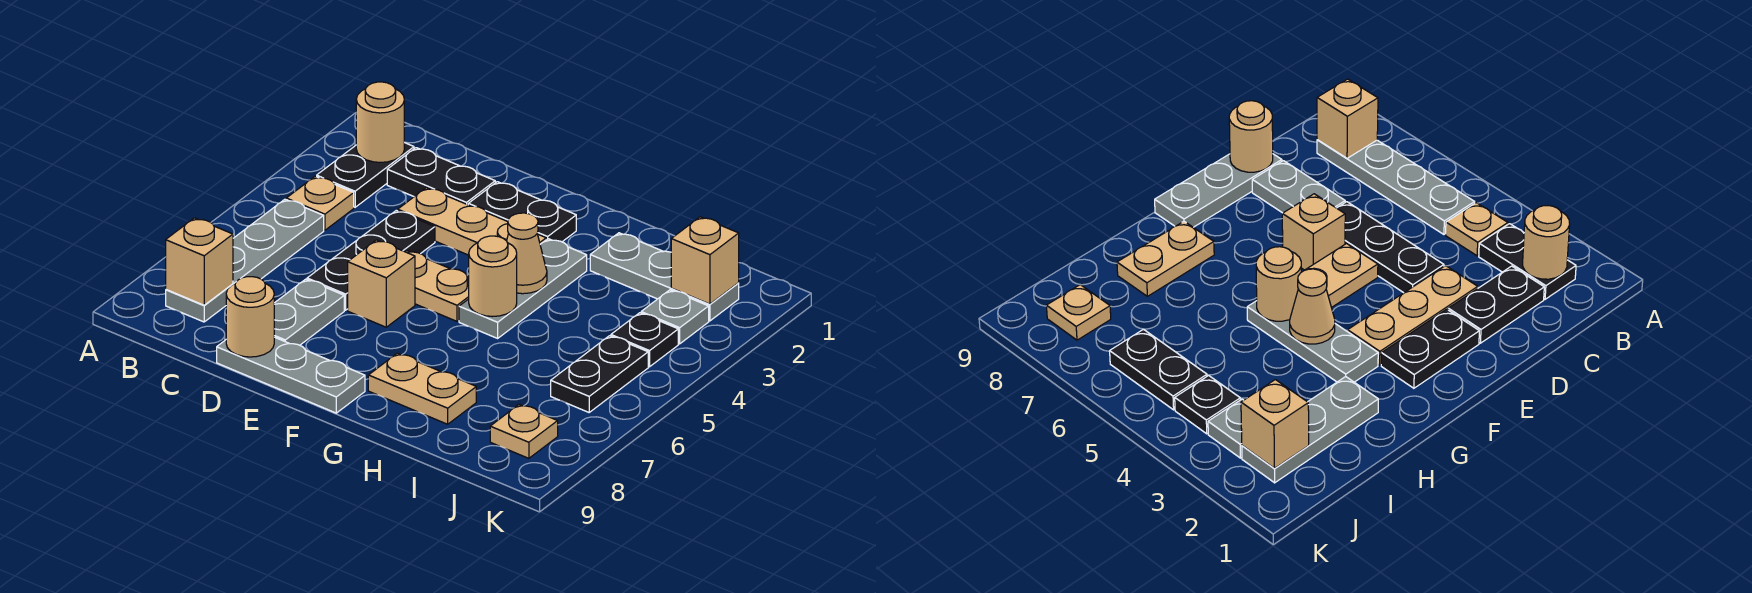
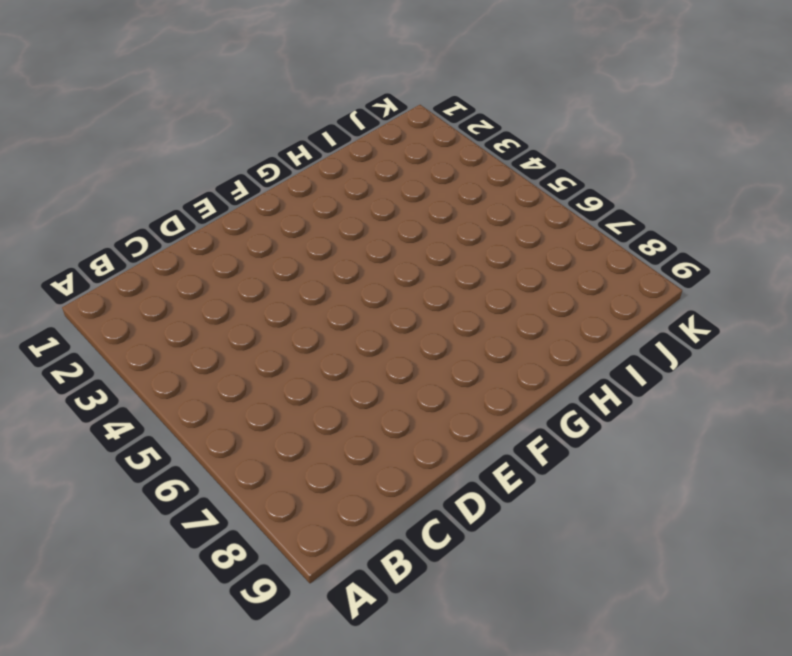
none -> black 1x2 plate [317,143,414,207]
none -> tan 1x1 plate [286,176,354,230]
none -> grey 1x4 plate [166,199,324,322]

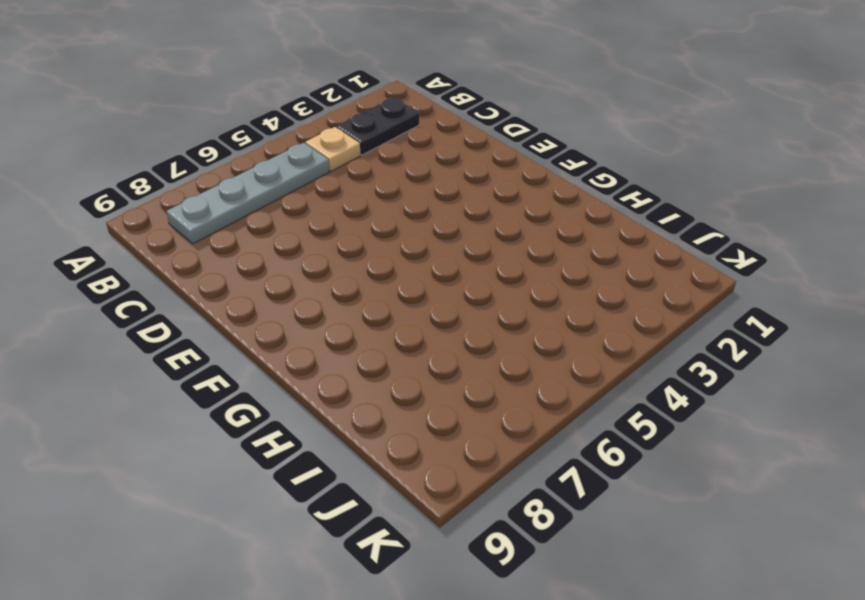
none -> black 1x2 plate [387,148,495,205]
none -> tan 1x3 plate [398,188,546,255]
none -> black 1x3 plate [307,210,435,310]

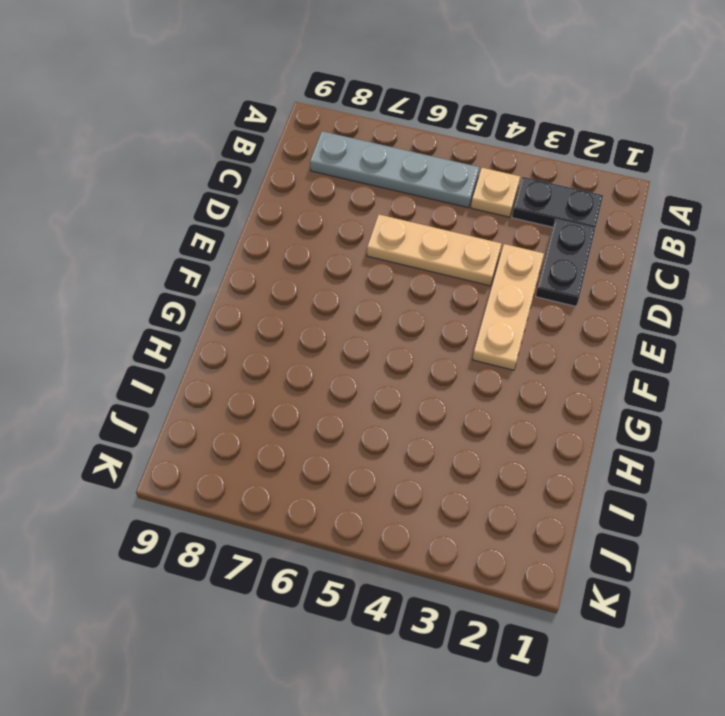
tan 1x3 plate [367,215,501,286] -> black 1x3 plate [307,210,435,310]
none -> grey 1x2 plate [274,279,344,345]
none -> grey 1x3 plate [217,337,365,413]
none -> black 1x2 plate [468,182,576,242]

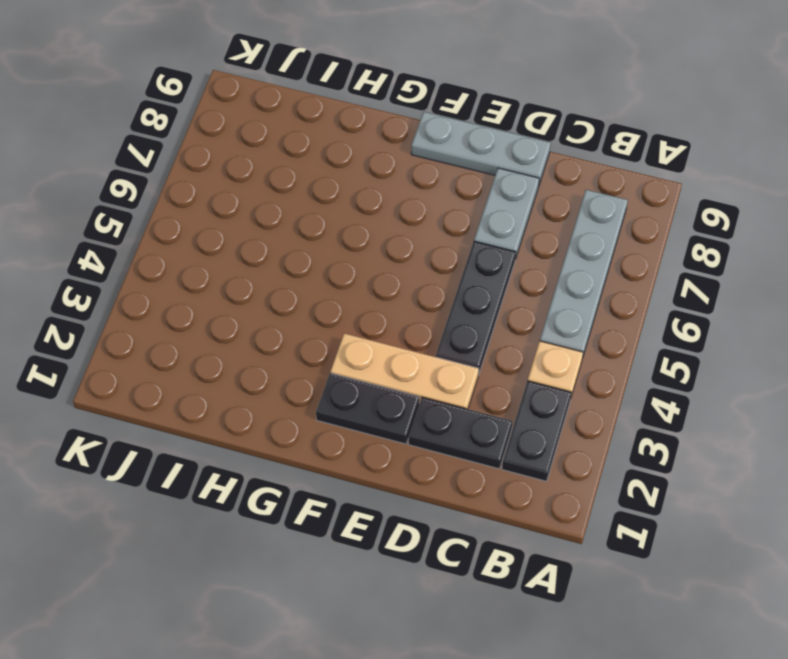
none -> tan 1x2 plate [405,250,469,321]
none -> tan 1x1 brick [348,240,415,327]
none -> grey 1x3 plate [459,239,587,338]

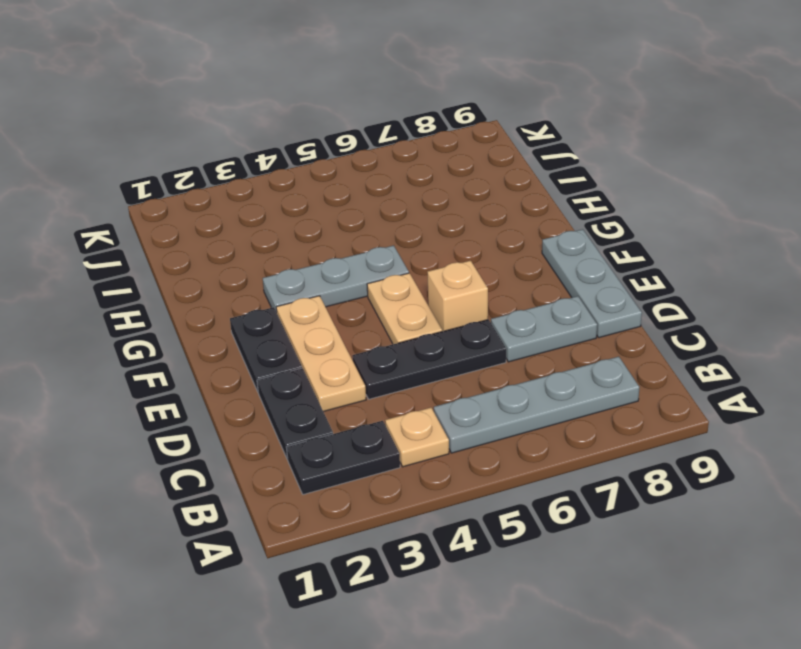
none -> tan 1x2 plate [368,353,476,424]
none -> grey 1x3 plate [590,233,739,321]
none -> grey 1x1 plate [641,290,709,344]

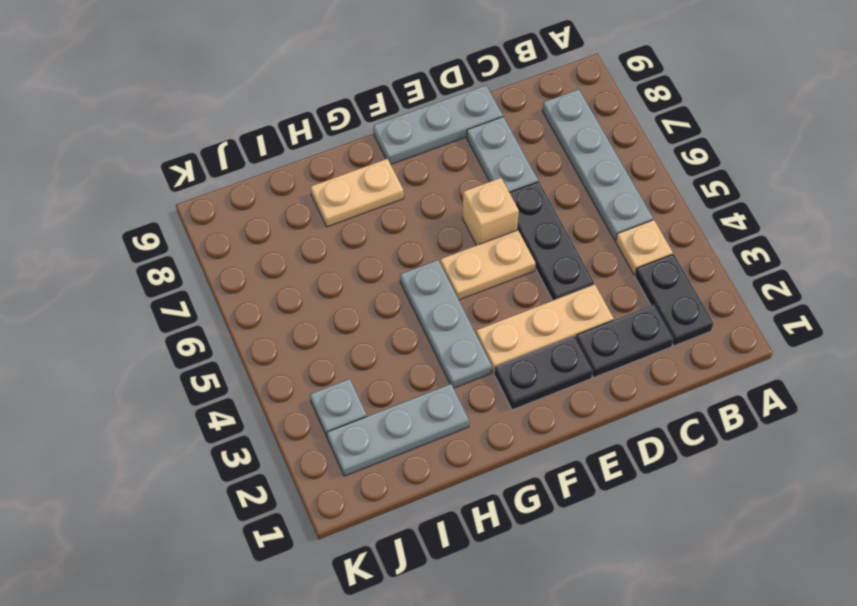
none -> black 1x1 plate [611,313,678,367]
none -> black 1x2 plate [551,336,648,412]
none -> tan 1x1 plate [490,405,558,458]

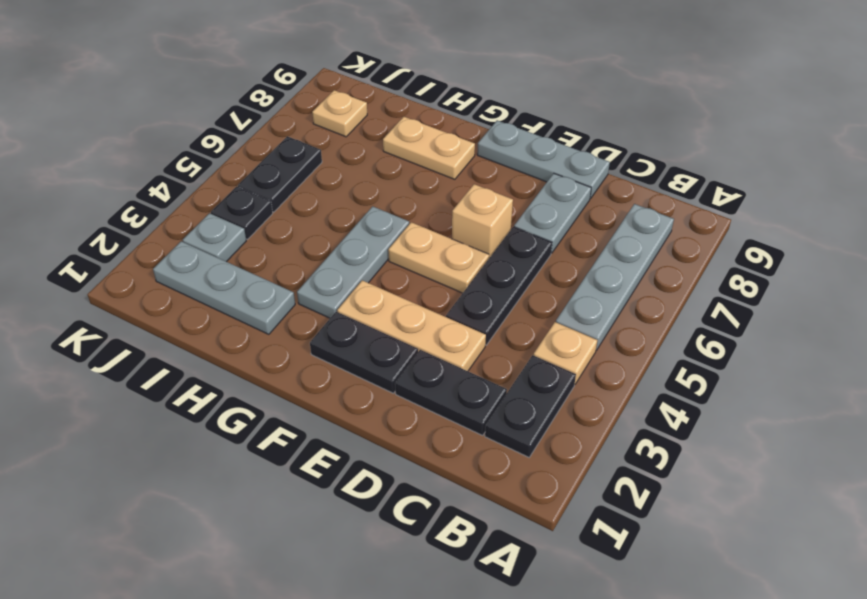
none -> tan 1x1 round brick [356,82,404,162]
none -> tan 1x1 brick [166,218,233,305]
none -> tan 1x1 round brick [226,277,274,357]

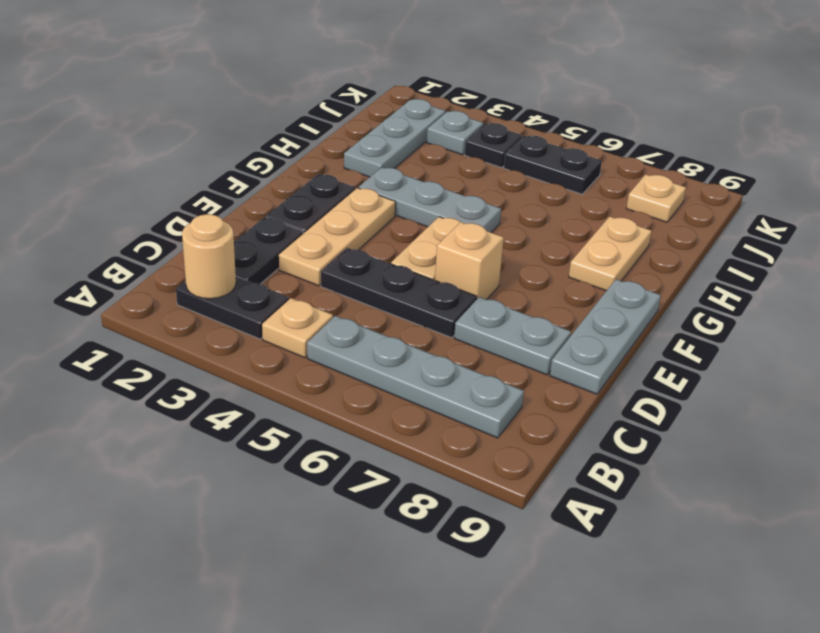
none -> tan 1x1 brick [166,218,233,305]
none -> tan 1x1 round brick [226,277,274,357]
none -> tan 1x1 cone [507,213,547,294]

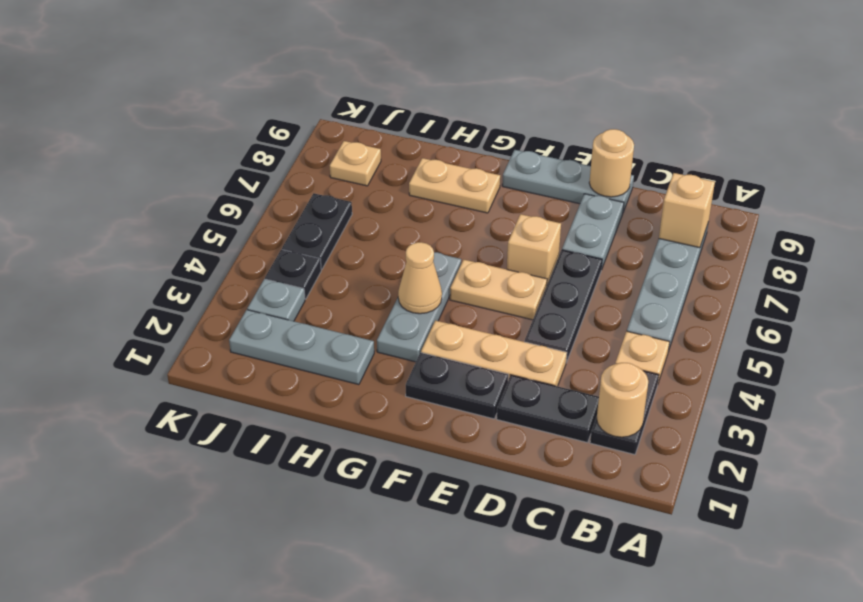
none -> tan 1x1 round brick [469,236,517,317]
none -> tan 1x1 brick [671,217,739,304]

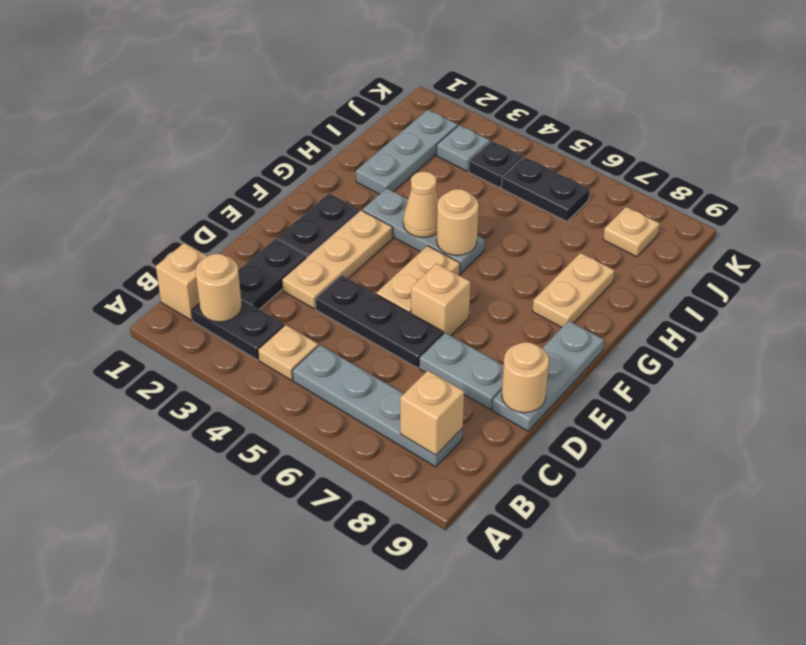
tan 1x1 brick [156,243,207,320] -> tan 1x1 brick moved to [671,217,739,304]

